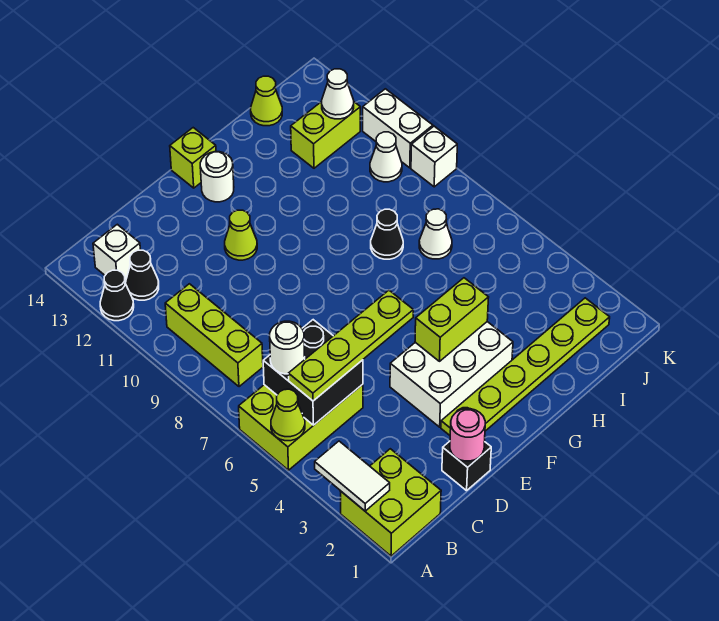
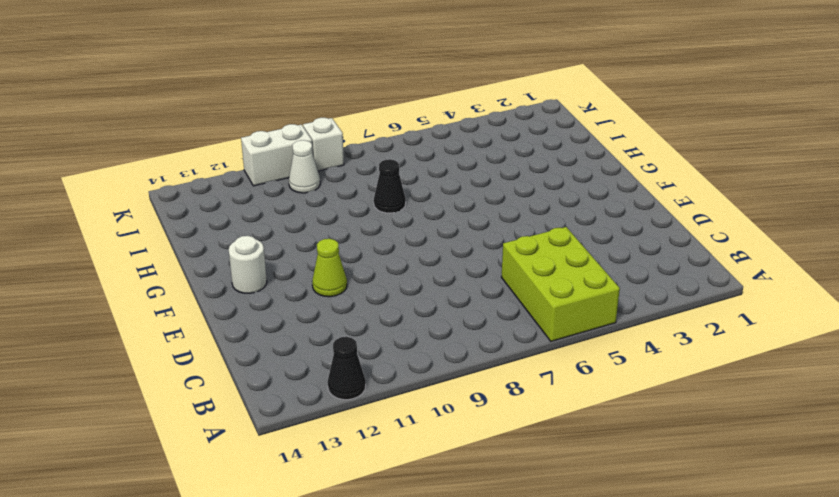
none -> lime 2x2 brick [340,449,441,556]
none -> lime 1x3 brick [165,284,263,387]
none -> black 1x1 cone [125,250,159,300]

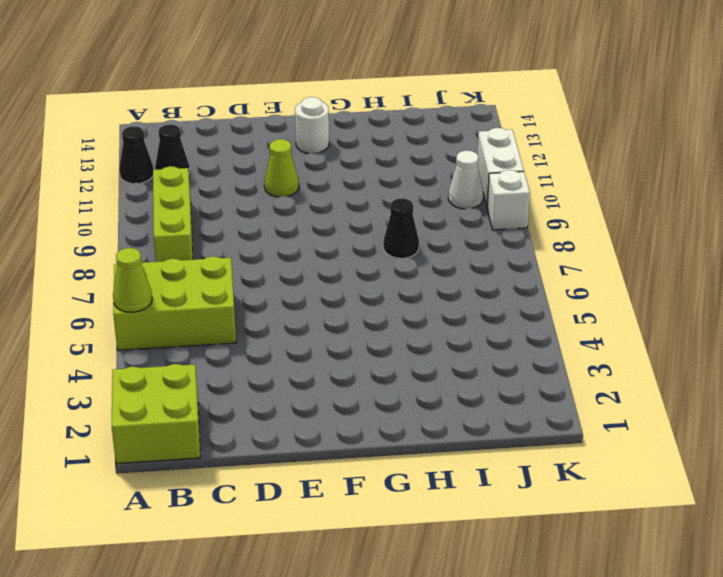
none -> white 1x1 brick [93,224,140,280]
none -> black 1x1 brick [442,441,491,491]
none -> lime 1x6 plate [441,298,610,435]

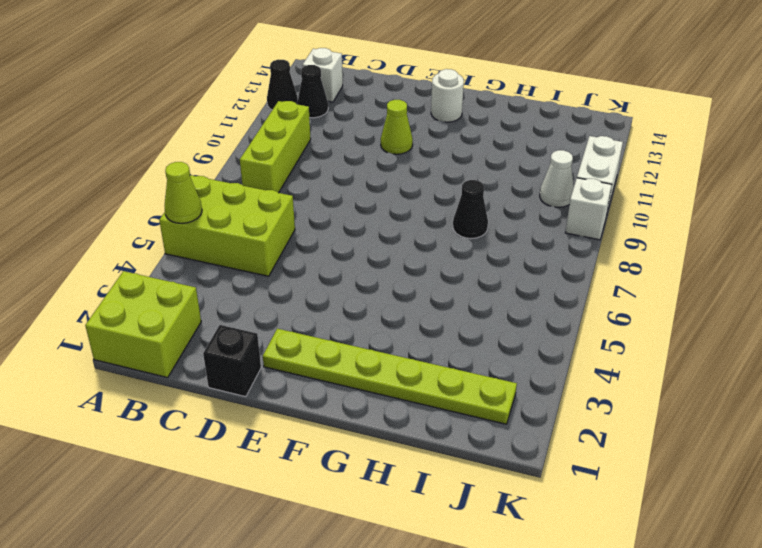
none -> white 2x3 brick [390,322,513,427]
none -> lime 1x1 brick [170,128,216,188]
none -> white 1x1 cone [419,209,452,259]

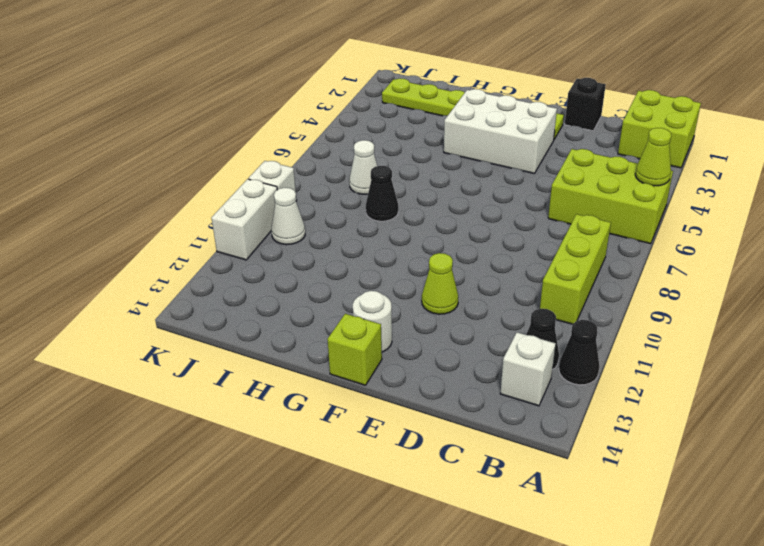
none -> lime 1x2 brick [291,102,360,168]
none -> lime 1x1 cone [251,76,282,126]
none -> white 1x2 tile [315,441,390,511]

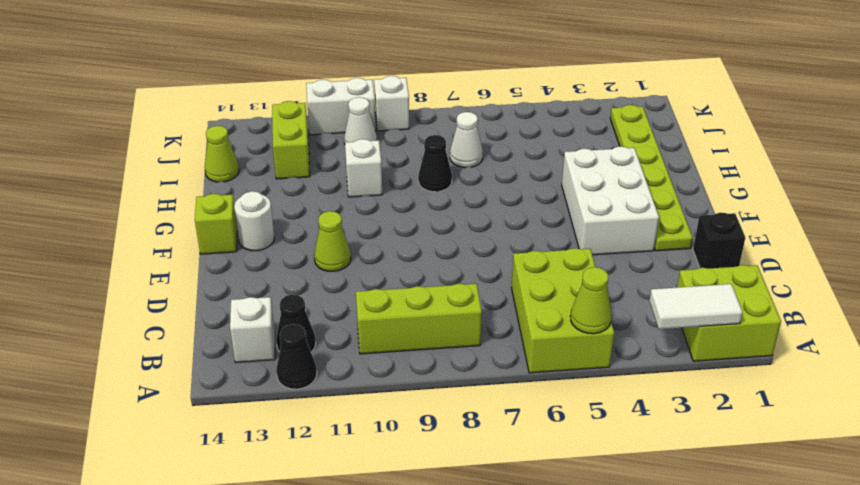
white 1x1 brick [345,139,382,197] -> none
none -> black 2x2 brick [263,320,363,425]
none -> pink 1x1 round brick [450,409,485,461]
none -> lime 1x2 brick [415,278,489,361]

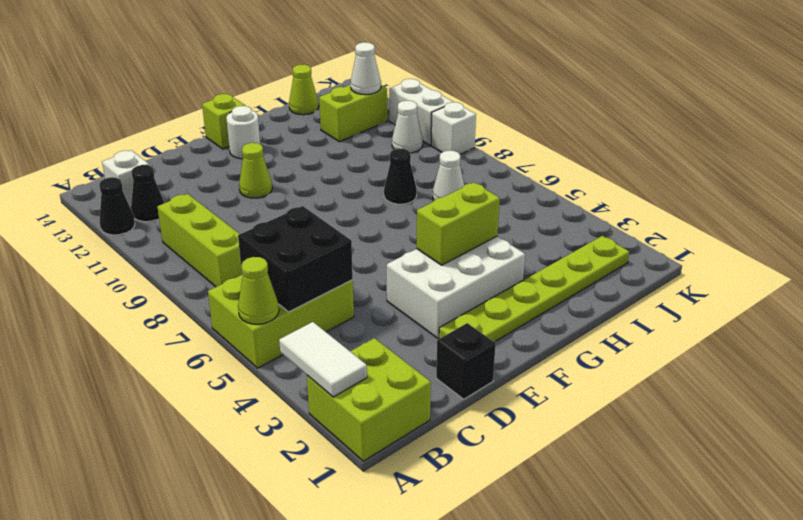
none -> pink 1x1 round brick [450,409,485,461]
none -> lime 1x4 plate [288,290,413,401]
none -> white 1x1 round brick [270,321,305,374]

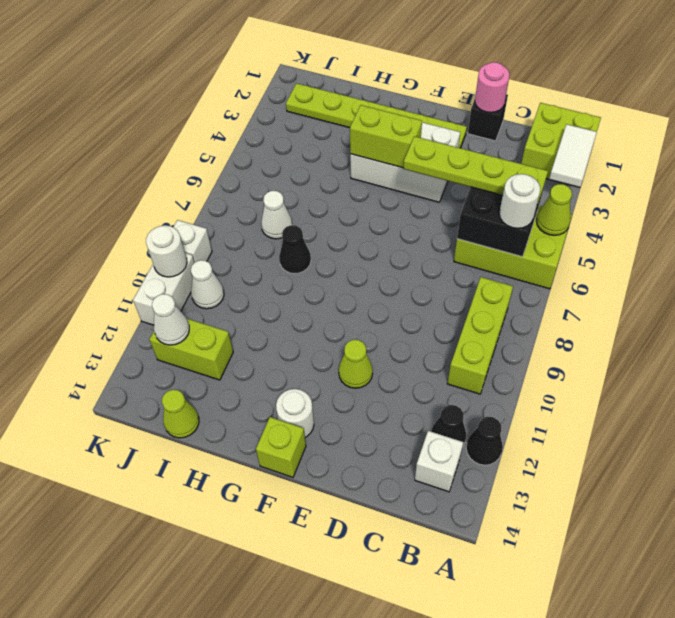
white 1x1 round brick [146,225,187,277] -> none

